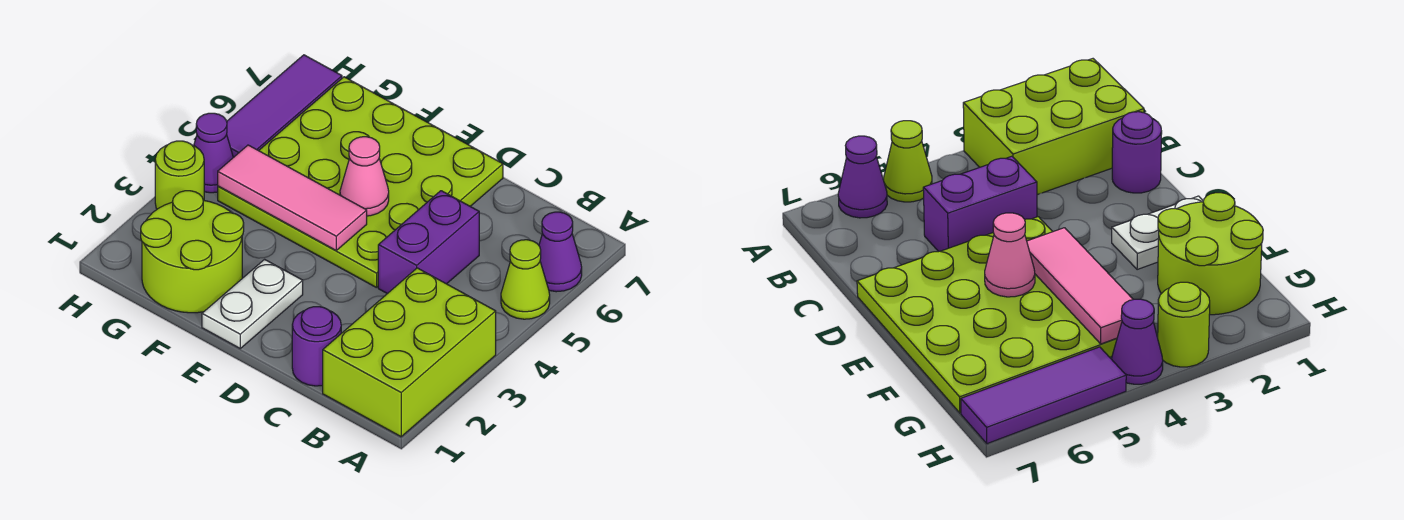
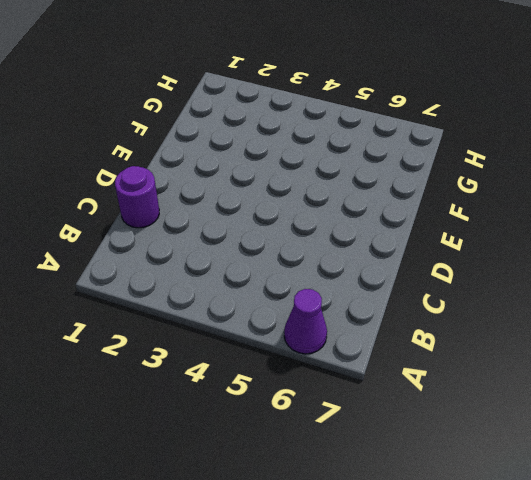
none -> lime 2x3 brick [323,268,496,437]
none -> lime 1x1 cone [501,240,550,319]
none -> purple 1x2 brick [378,191,479,294]

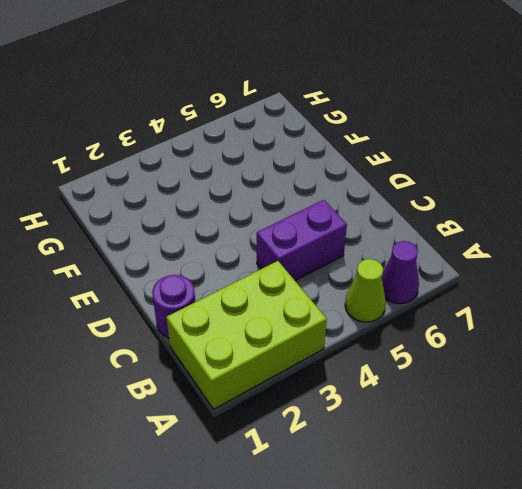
none -> lime 4x4 plate [218,77,503,288]
none -> white 1x2 plate [202,259,303,348]
none -> lime 2x2 round brick [141,191,244,313]

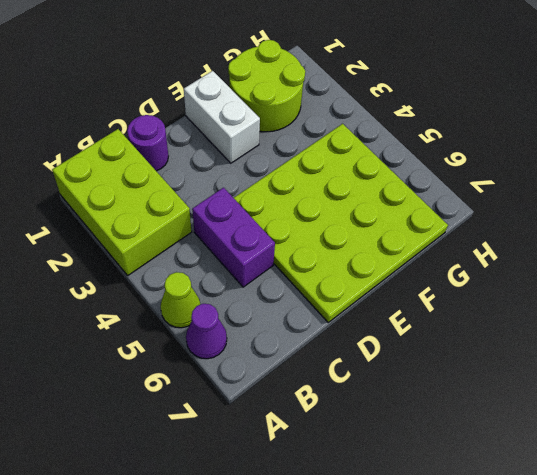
white 1x2 brick [184,71,260,163] -> white 1x2 plate [202,259,303,348]
none -> lime 1x1 round brick [155,141,204,209]
none -> purple 1x1 cone [194,113,233,193]
none -> purple 1x3 tile [227,55,342,157]

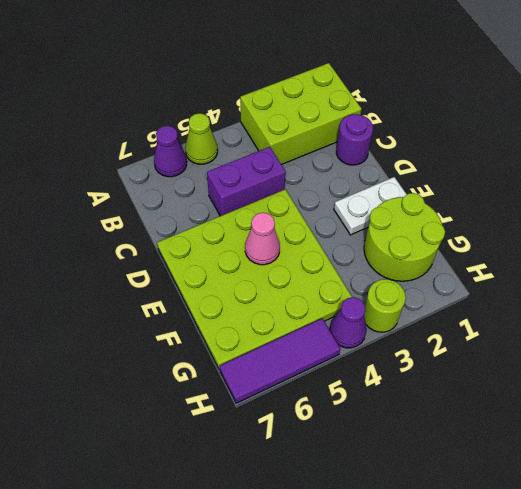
none -> pink 1x3 tile [218,145,367,251]

